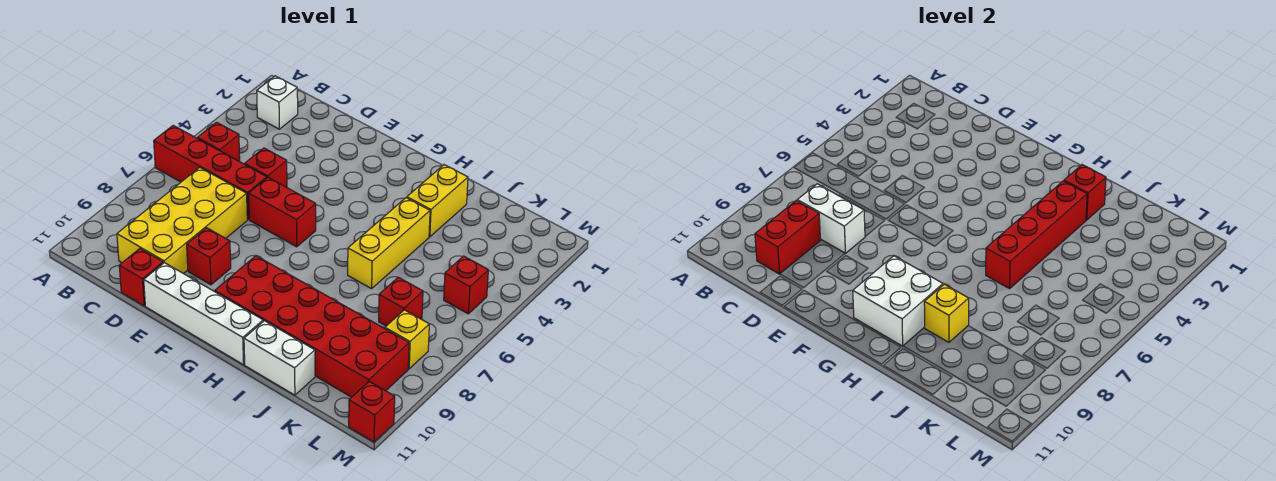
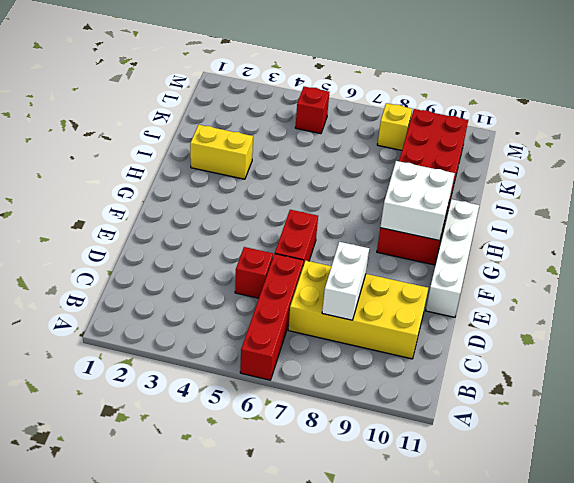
none -> white 1x1 brick [257,76,298,129]
none -> red 1x1 brick [197,122,240,162]
none -> red 1x1 brick [119,249,163,306]

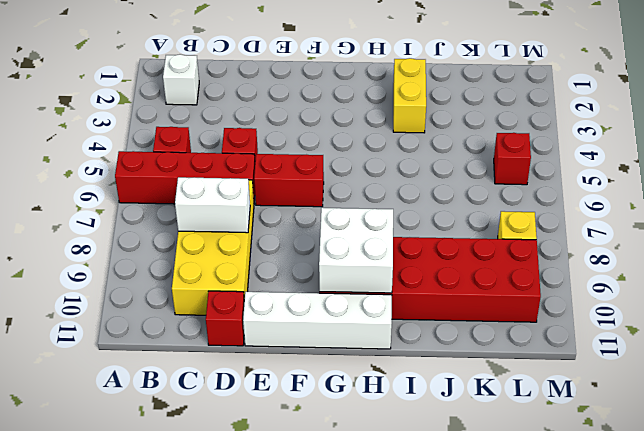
none -> red 1x1 brick [187,228,231,285]
none -> yellow 1x3 brick [348,198,430,289]
none -> white 1x2 brick [244,321,315,395]

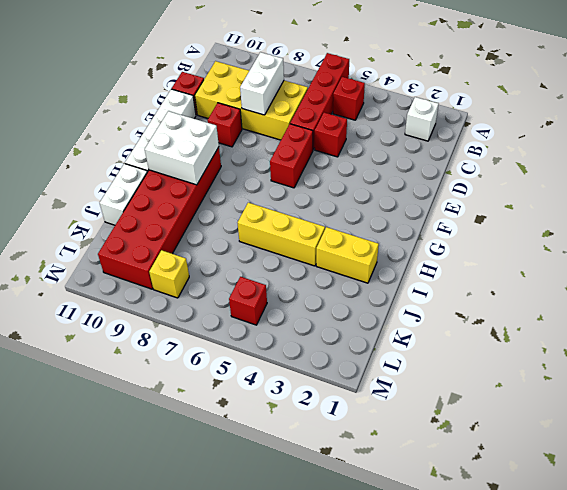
none -> red 1x1 brick [379,277,423,326]
none -> red 1x1 brick [349,382,395,442]
none -> red 1x2 brick [755,201,820,274]

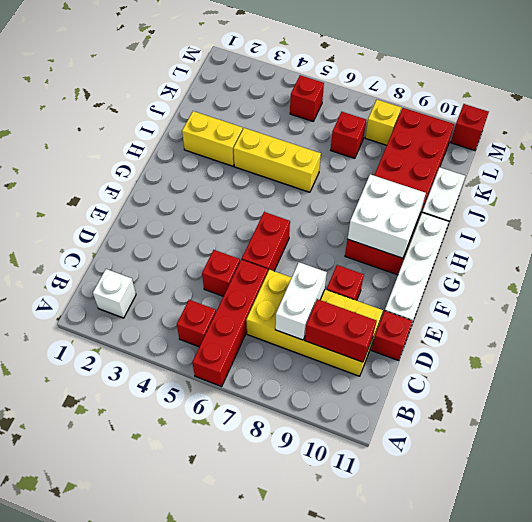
none -> red 1x1 brick [1064,165,1106,220]
none -> red 1x4 brick [986,181,1087,289]
none -> yellow 1x1 brick [924,284,969,342]

